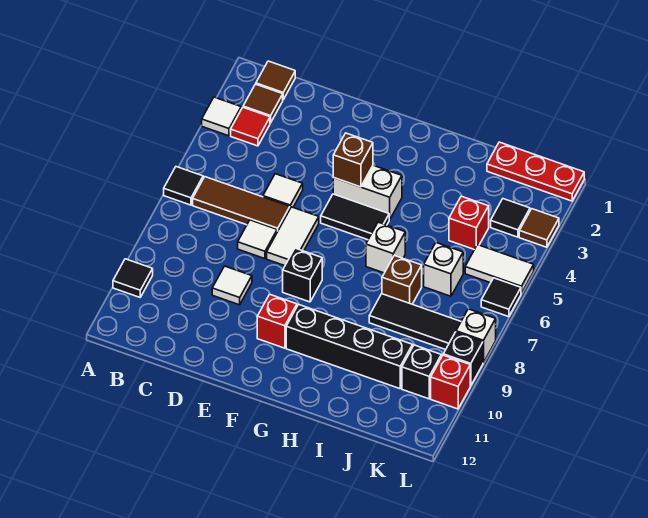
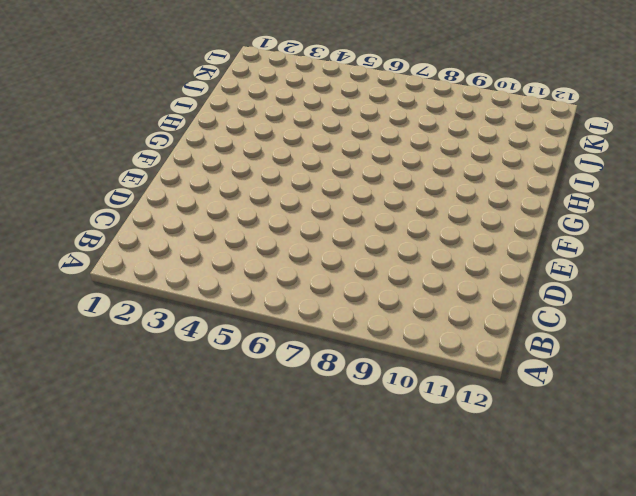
none -> white 1x1 tile [202,97,241,136]
none -> black 1x1 tile [164,167,203,205]
none -> black 1x1 tile [113,259,153,297]
none -> brown 1x1 tile [256,61,295,100]

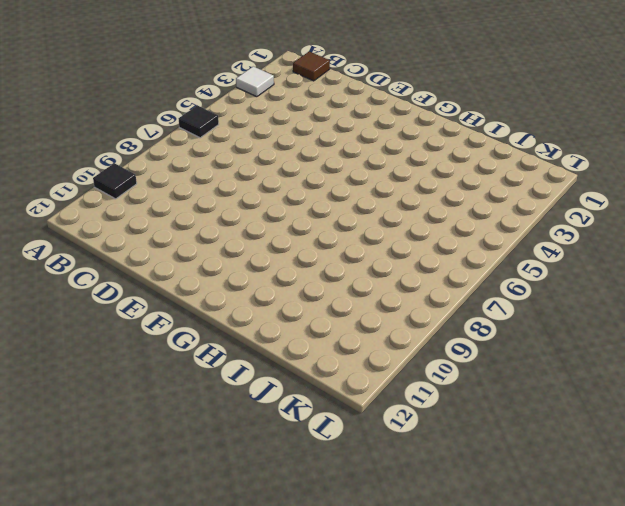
none -> brown 1x1 tile [243,84,283,123]
none -> red 1x1 tile [231,107,270,146]
none -> brown 1x3 tile [193,177,290,232]
none -> white 1x1 tile [263,174,303,208]

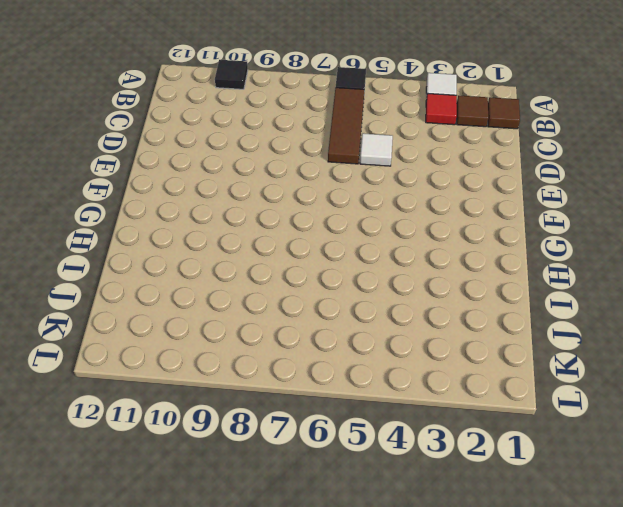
none -> white 1x1 tile [238,220,277,259]
none -> white 1x1 tile [212,266,252,305]
none -> white 1x2 tile [267,207,319,266]
none -> white 1x2 brick [333,165,402,220]

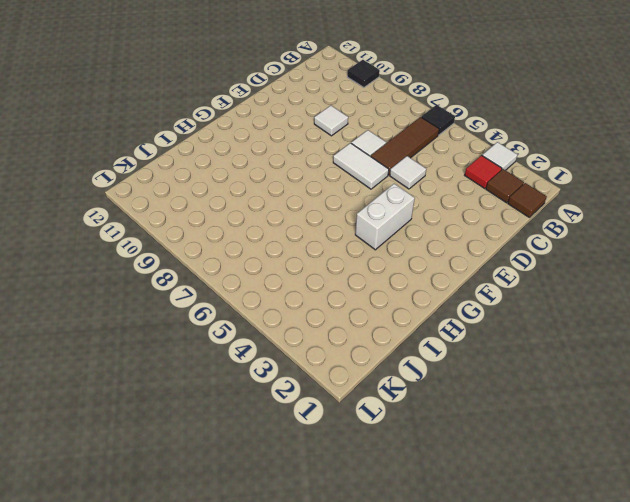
none -> black 1x2 tile [321,194,389,240]
none -> black 1x1 brick [283,248,322,302]
none -> red 1x1 brick [257,294,297,348]
none -> black 1x4 brick [286,305,413,389]

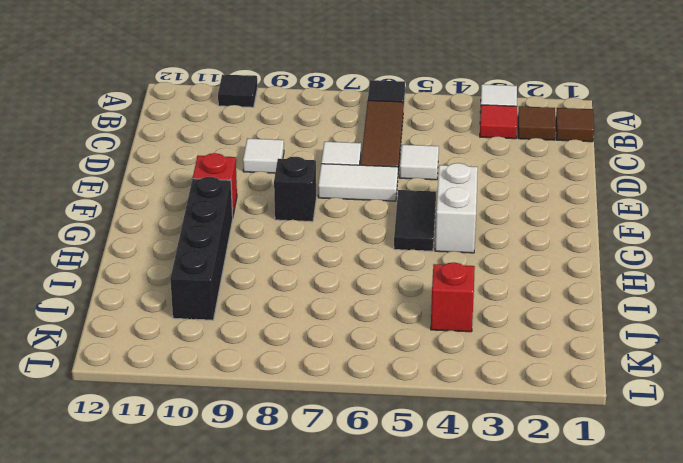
none -> white 1x1 brick [366,222,405,273]
none -> brown 1x1 brick [382,255,422,304]
none -> black 1x3 tile [369,294,461,350]
none -> red 1x3 plate [487,142,584,201]

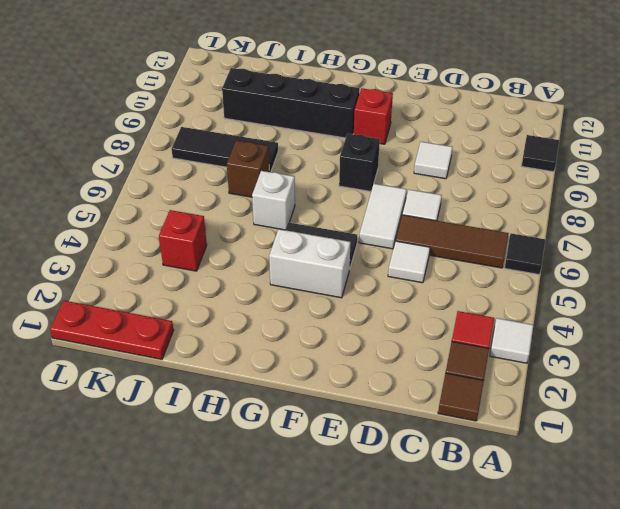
none -> white 1x1 brick [424,243,463,296]
none -> black 1x1 tile [491,199,530,237]
none -> white 1x2 tile [465,245,534,294]
none -> black 1x1 brick [402,345,441,399]

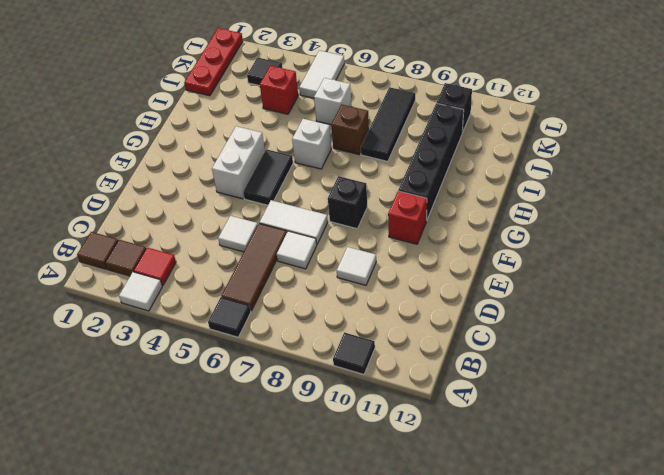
none -> brown 1x1 tile [519,209,559,247]
none -> black 1x1 tile [481,278,521,317]
none -> white 1x1 brick [456,309,496,363]
none -> black 1x1 brick [443,332,483,386]

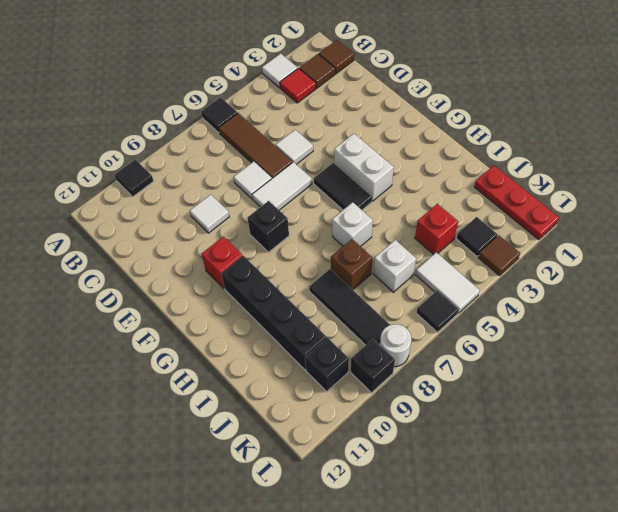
white 1x1 round brick [380,324,411,367] -> white 1x1 brick [456,309,496,363]
none -> red 1x1 brick [431,355,470,409]
none -> brown 1x1 brick [333,133,373,187]

